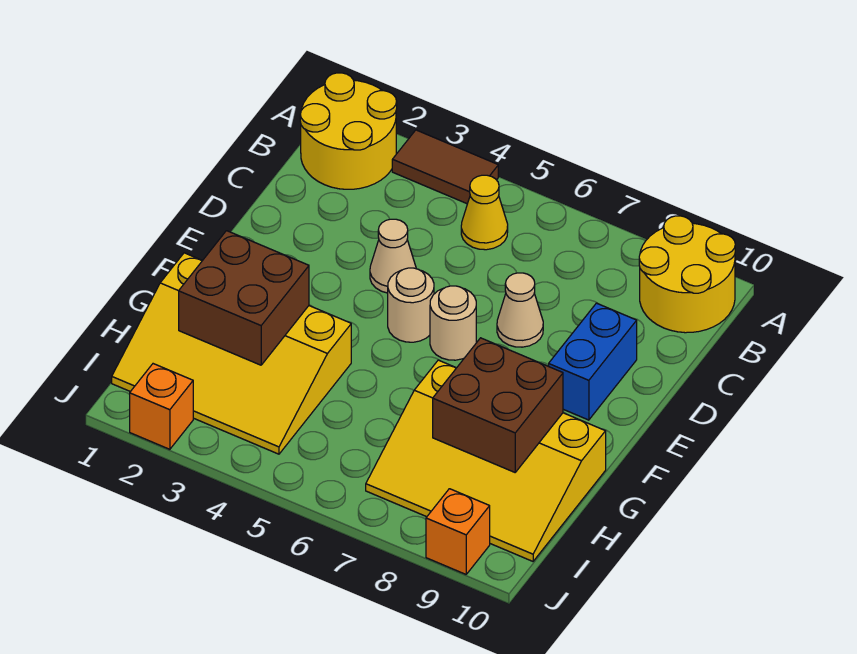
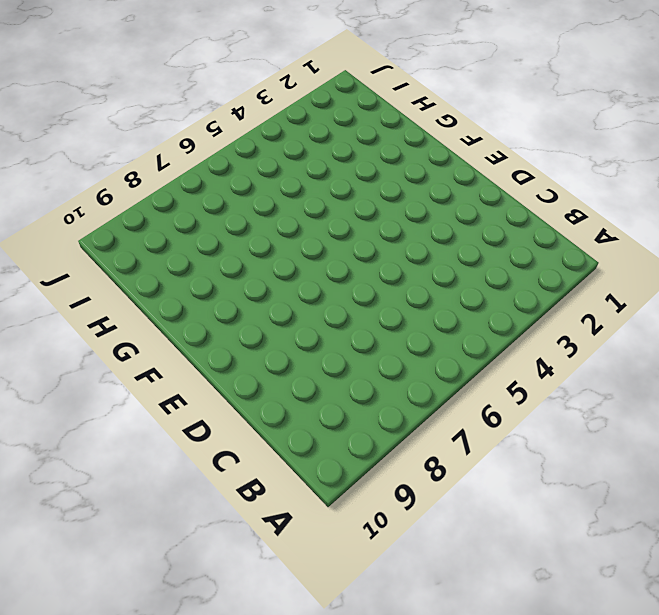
none -> yellow 2x2 round brick [300,73,397,189]
none -> brown 1x2 tile [392,130,498,204]
none -> yellow 2x2 round brick [639,216,735,333]

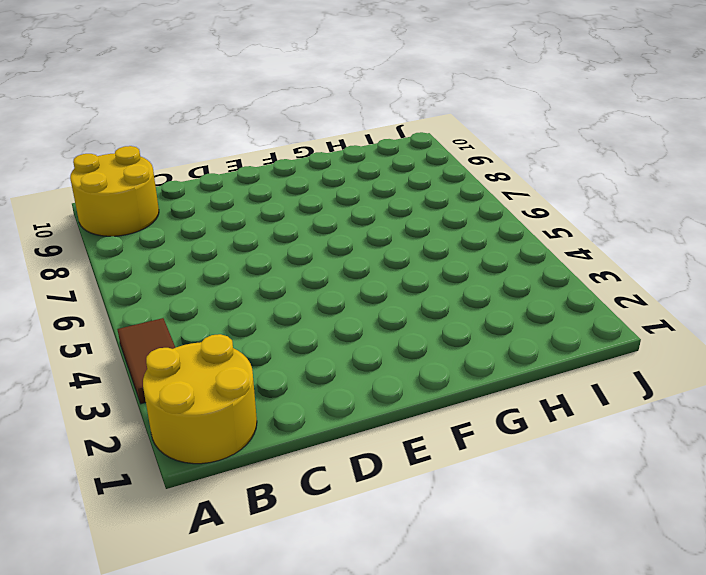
none -> yellow 1x1 cone [461,175,508,250]
none -> tan 1x1 cone [370,219,416,293]
none -> tan 1x1 cone [497,273,543,347]

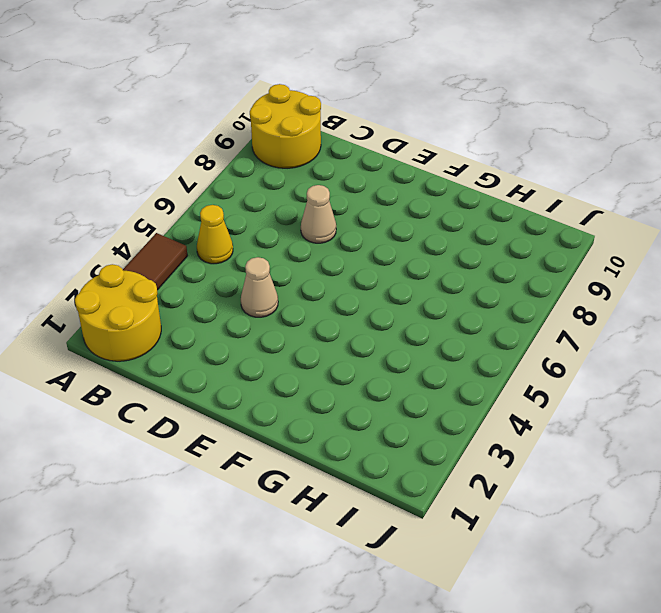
none -> blue 1x2 brick [549,303,637,420]
none -> tan 1x1 round brick [388,268,434,342]
none -> tan 1x1 round brick [430,286,476,360]

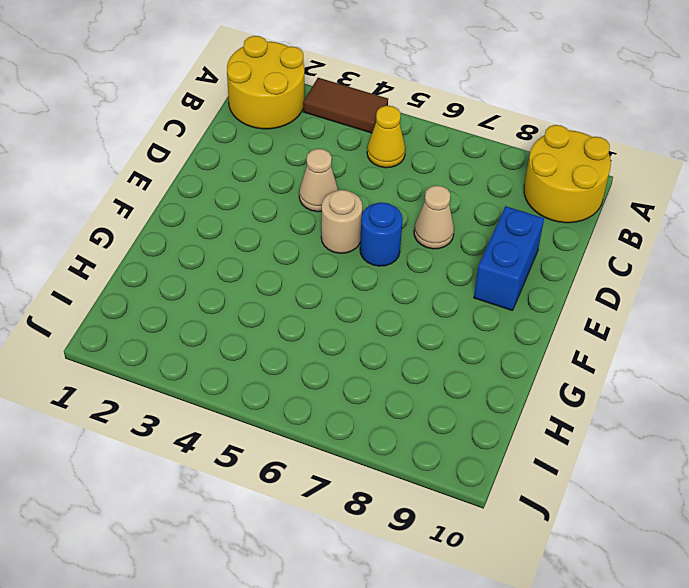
blue 1x1 round brick [360,202,403,266] -> tan 1x1 round brick [430,286,476,360]
none -> yellow 3x4 slope [112,253,351,454]
none -> yellow 3x4 slope [366,360,606,561]
none -> orange 1x1 brick [130,364,193,449]

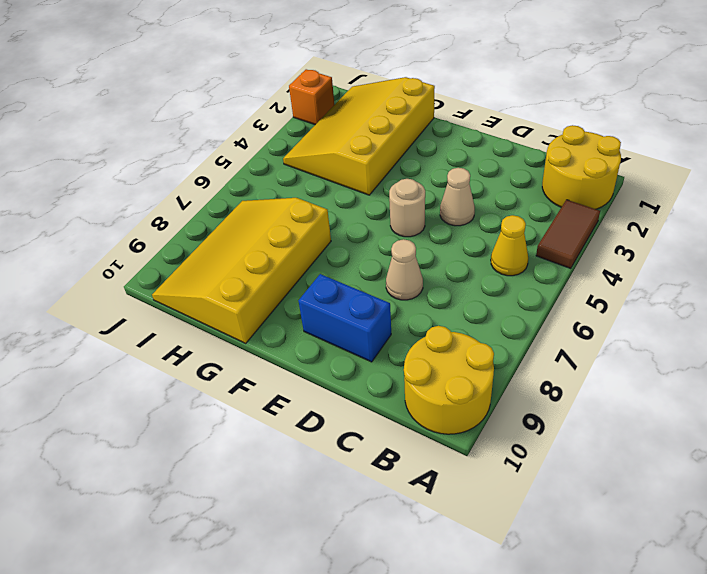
none -> tan 1x1 round brick [430,286,476,360]
none -> orange 1x1 brick [426,489,490,574]
none -> brown 2x2 brick [179,231,309,365]

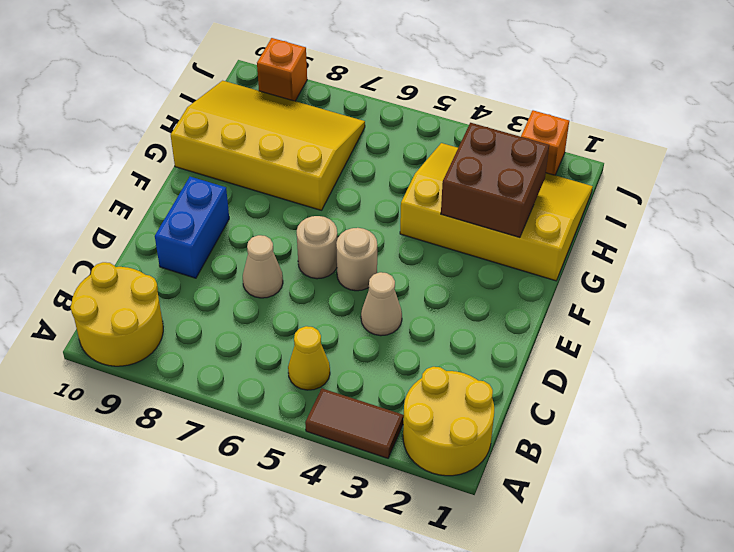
none -> brown 2x2 brick [433,338,563,472]

